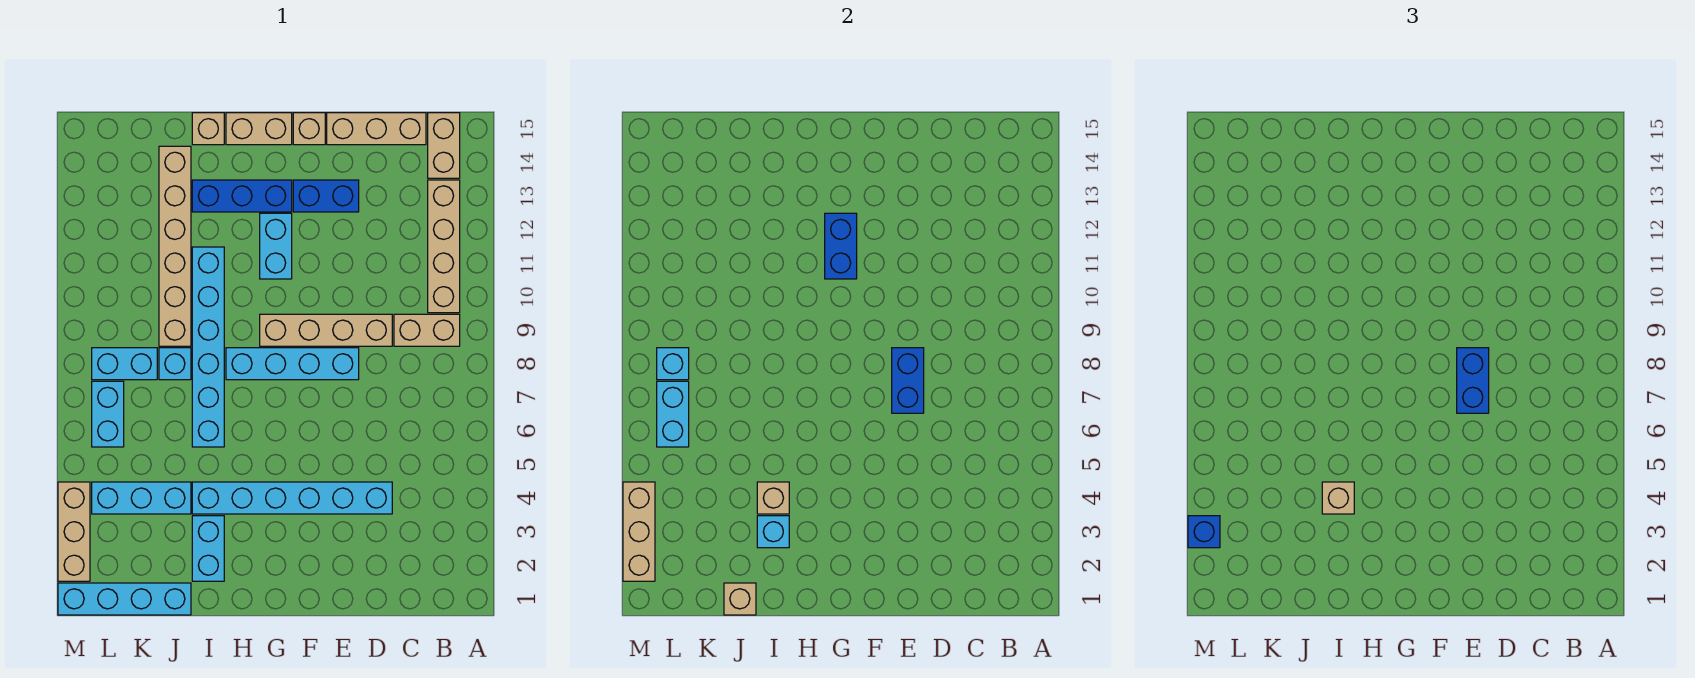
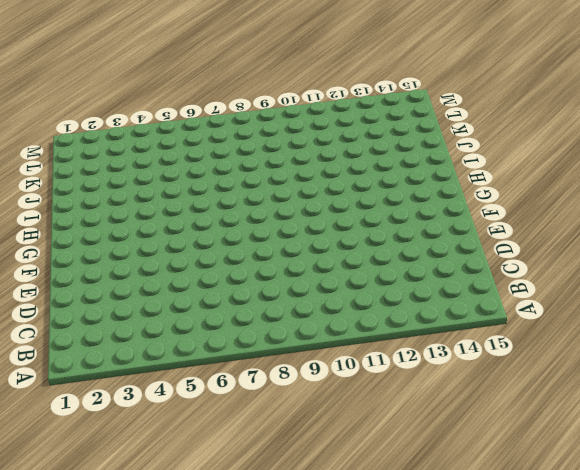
none -> tan 1x2 brick [394,314,460,346]
none -> tan 1x4 brick [428,180,460,313]
none -> tan 1x2 brick [428,113,460,178]
none -> tan 1x3 brick [327,113,426,145]

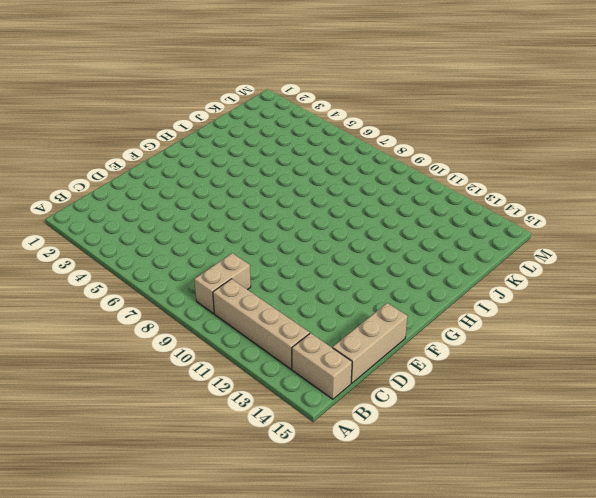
none -> cyan 1x6 brick [192,482,392,514]
none -> tan 1x4 brick [260,314,392,346]
none -> cyan 1x4 brick [226,348,359,380]
none -> blue 1x2 brick [293,180,359,212]

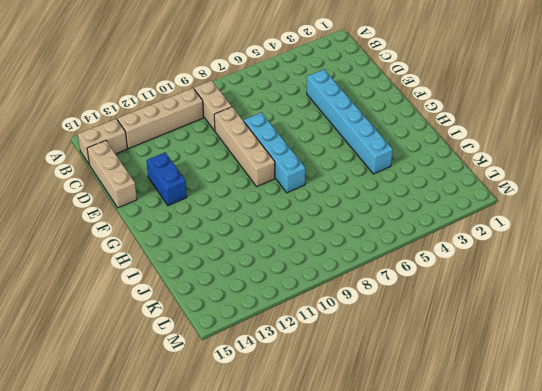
none -> tan 1x1 brick [293,113,325,145]
none -> cyan 1x2 brick [260,213,292,279]
none -> blue 1x3 brick [192,180,292,212]
none -> tan 1x2 brick [226,113,292,145]

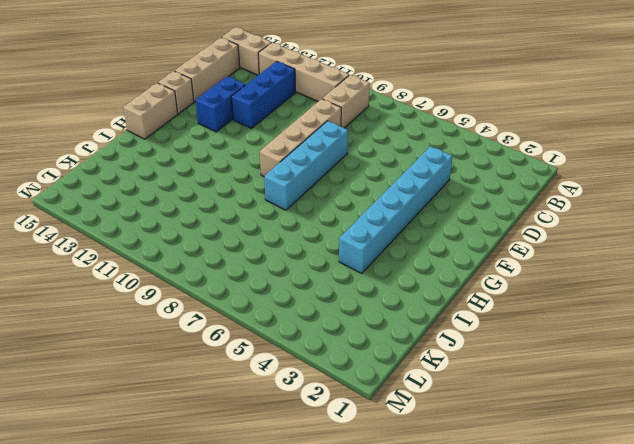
blue 1x3 brick [231,61,296,128] -> blue 1x3 brick moved to [192,180,292,212]
none -> cyan 1x2 brick [260,213,292,279]
none -> cyan 1x2 brick [192,516,224,581]
none -> cyan 1x6 brick [192,247,224,447]
none -> tan 1x1 brick [192,113,224,145]

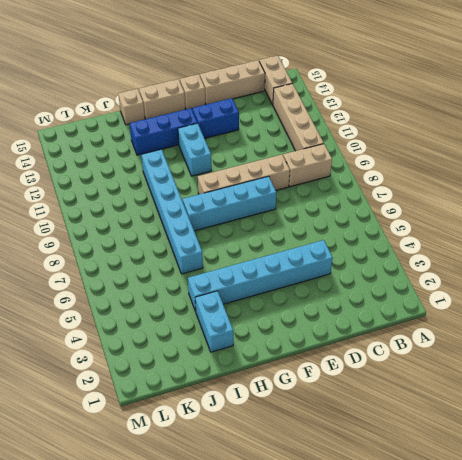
none -> cyan 1x4 brick [58,583,191,615]
none -> cyan 1x3 brick [92,482,191,514]
none -> cyan 1x1 brick [159,348,191,380]
none -> tan 1x6 brick [159,146,191,346]

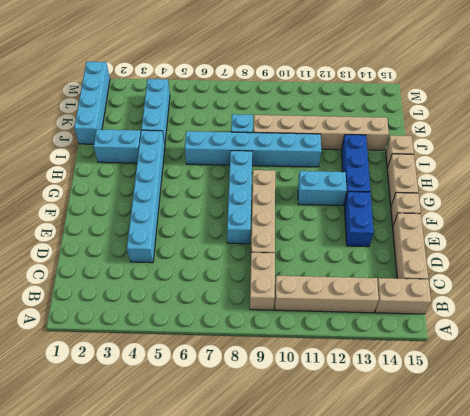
none -> cyan 1x2 brick [92,348,157,380]
none -> cyan 1x2 brick [92,381,124,447]
none -> tan 1x3 brick [58,482,90,581]
none -> blue 1x2 brick [892,348,924,413]

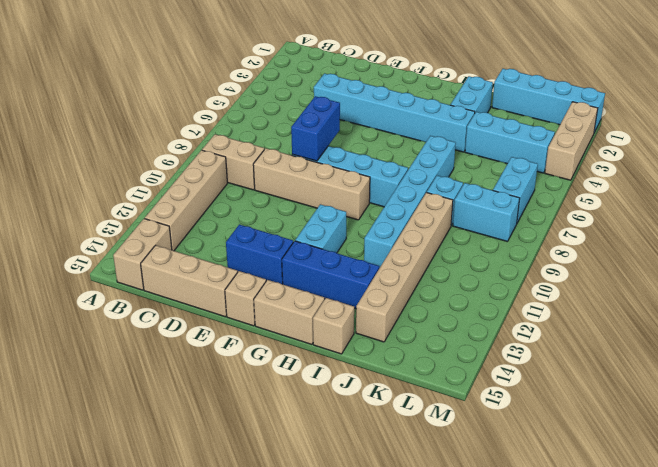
none -> blue 1x2 brick [825,213,857,279]
none -> cyan 1x1 brick [757,516,789,548]
none -> tan 1x1 brick [757,482,789,514]
none -> tan 1x1 brick [724,583,756,615]

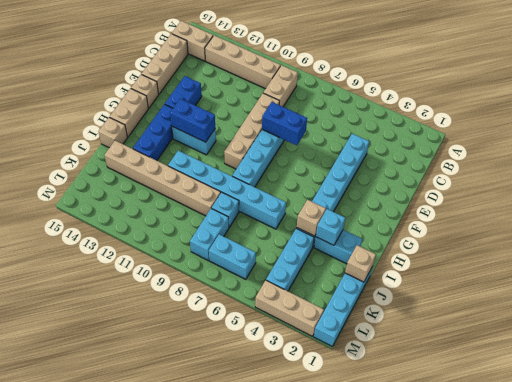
none -> cyan 1x2 brick [657,381,689,447]
none -> cyan 1x1 brick [657,348,689,380]
none -> tan 1x3 brick [623,482,655,581]
none -> blue 1x2 brick [1457,348,1489,413]

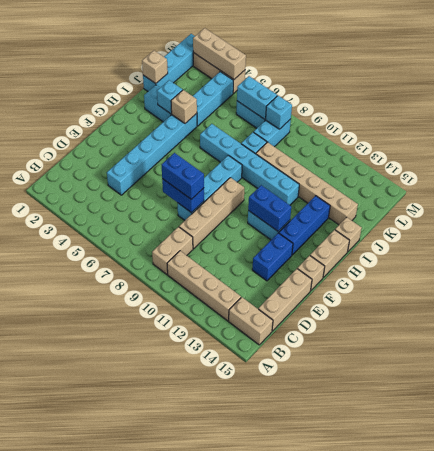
none -> tan 1x1 brick [1322,482,1354,514]
none -> blue 1x1 brick [1188,516,1220,548]

